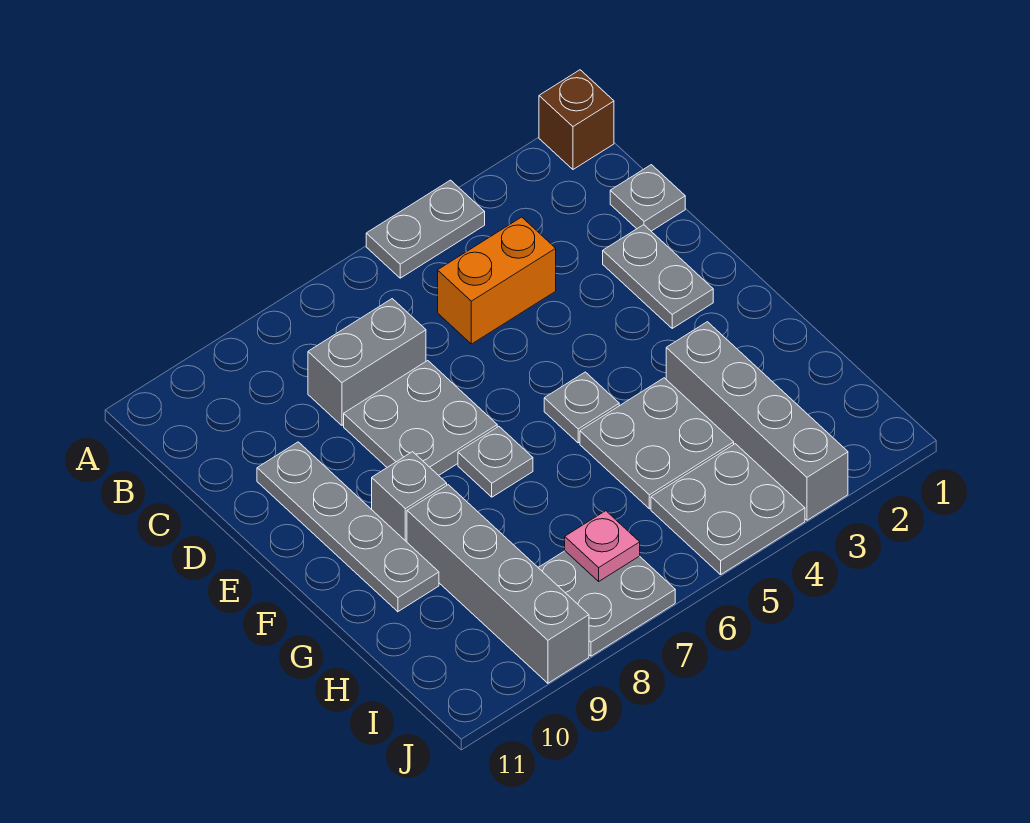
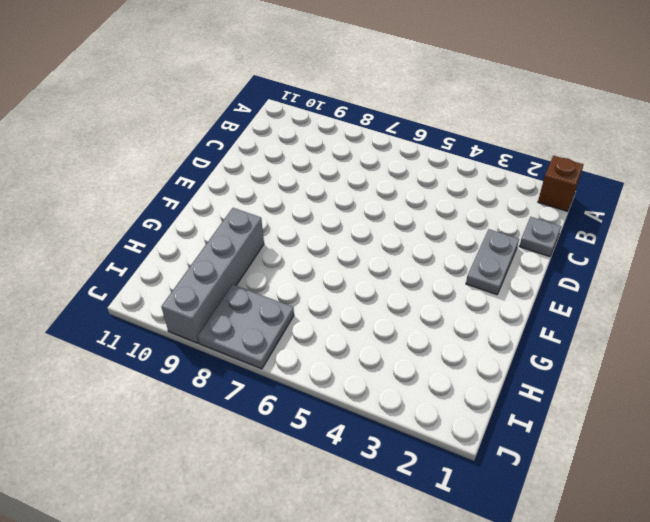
none -> grey 1x2 plate [366,180,485,278]
none -> orange 1x2 brick [438,217,556,344]
none -> grey 1x2 brick [308,299,426,425]

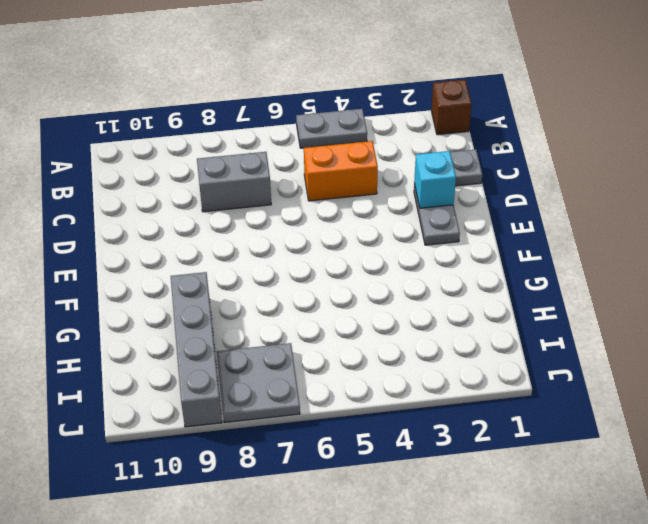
cyan 1x1 brick [414,151,456,208] -> none
none -> grey 2x2 plate [344,361,497,475]
none -> grey 1x4 plate [257,442,439,612]
none -> grey 1x1 plate [544,372,619,443]

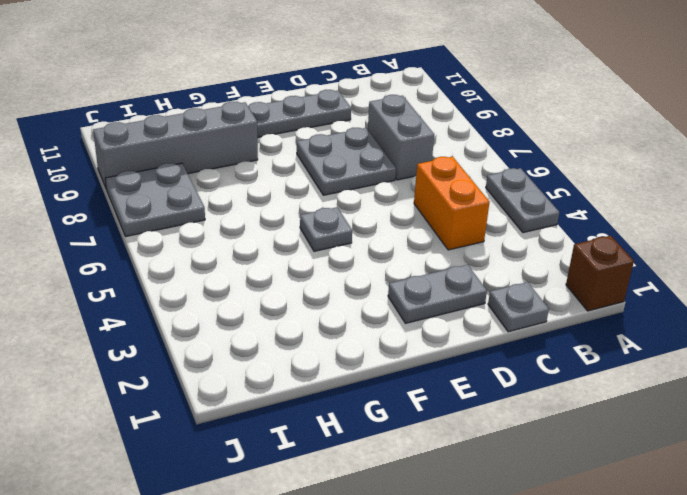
none -> grey 1x1 plate [458,427,533,497]
none -> grey 1x1 brick [372,452,447,542]
none -> grey 1x4 brick [666,322,848,520]

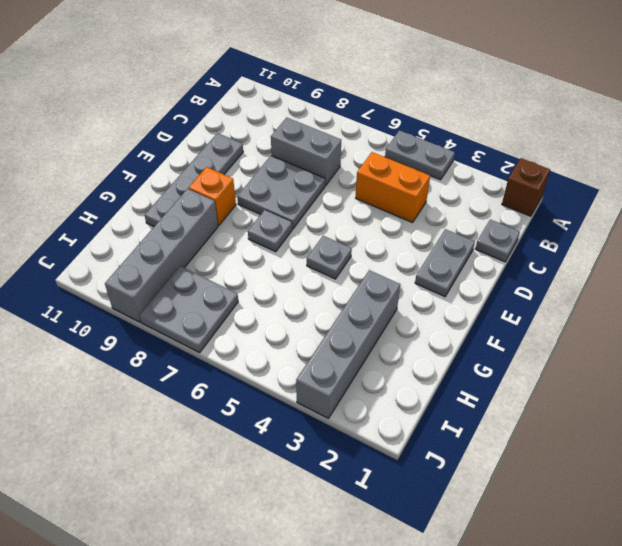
orange 1x1 brick [189,167,236,226] -> grey 1x1 brick [372,452,447,542]
none -> grey 2x2 plate [580,378,734,509]
none -> grey 2x2 plate [651,444,805,575]
none -> pink 1x1 plate [565,511,640,581]

